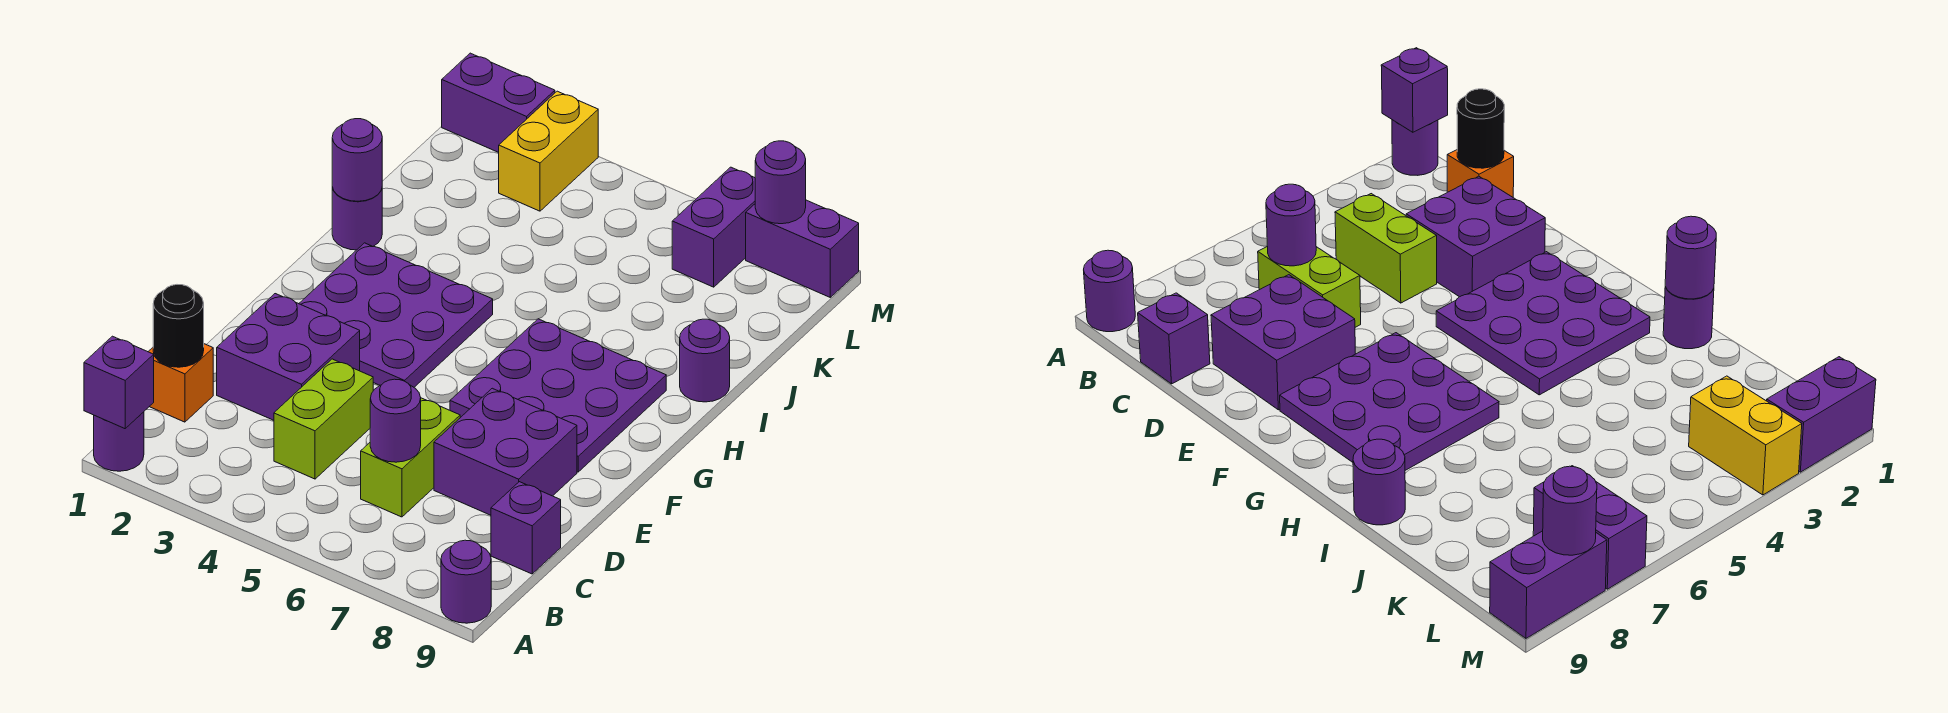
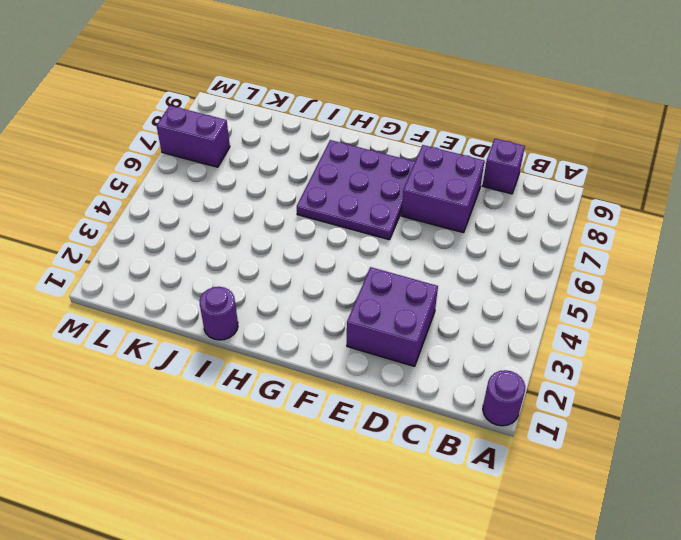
none -> purple 1x1 round brick [441,540,491,623]
none -> orange 1x1 brick [148,344,213,422]
none -> lime 1x2 brick [274,359,373,479]

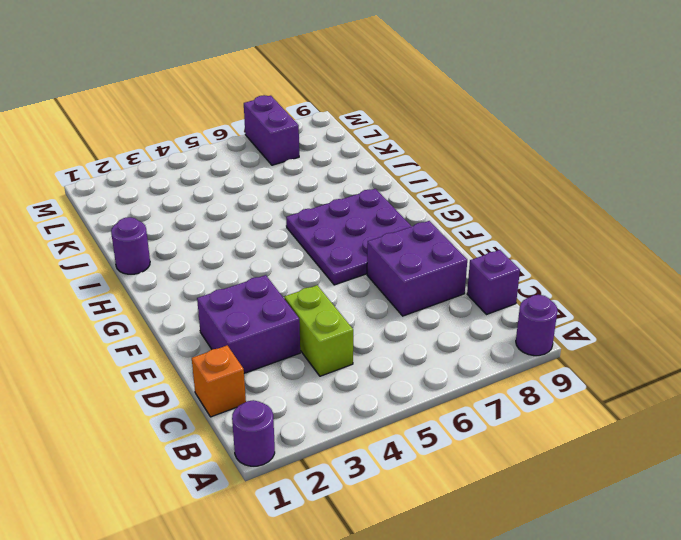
none -> lime 1x2 brick [361,398,460,517]
none -> purple 3x3 plate [299,243,493,387]
none -> purple 1x1 round brick [680,319,730,402]

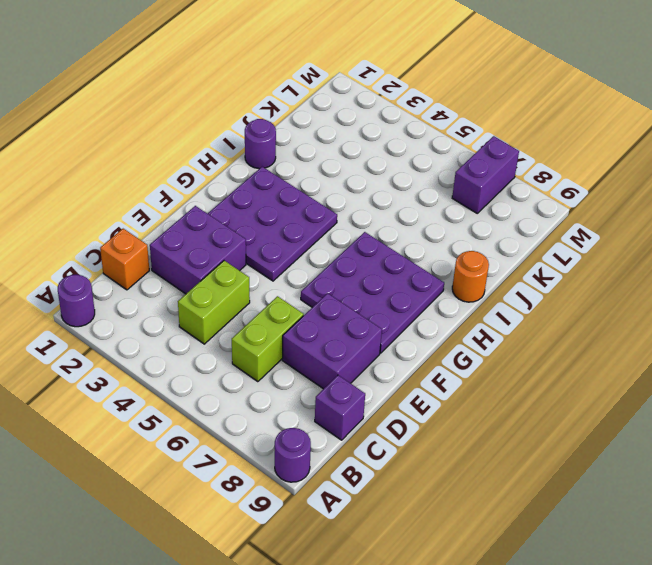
orange 1x1 round brick [452,251,489,302] -> purple 1x1 round brick [680,319,730,402]
none -> yellow 1x2 brick [499,91,598,211]
none -> purple 1x2 brick [442,53,555,153]
none -> purple 1x2 brick [746,200,859,297]

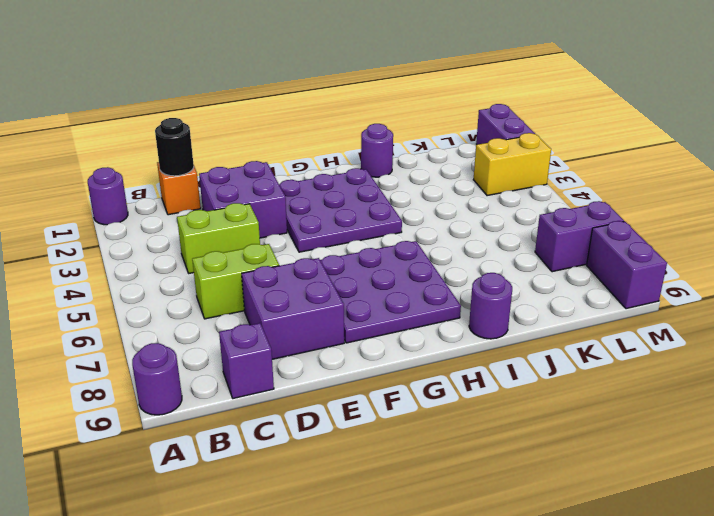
none -> purple 1x1 brick [84,336,154,429]
none -> purple 1x1 round brick [370,379,421,462]
none -> purple 1x1 round brick [332,119,382,201]

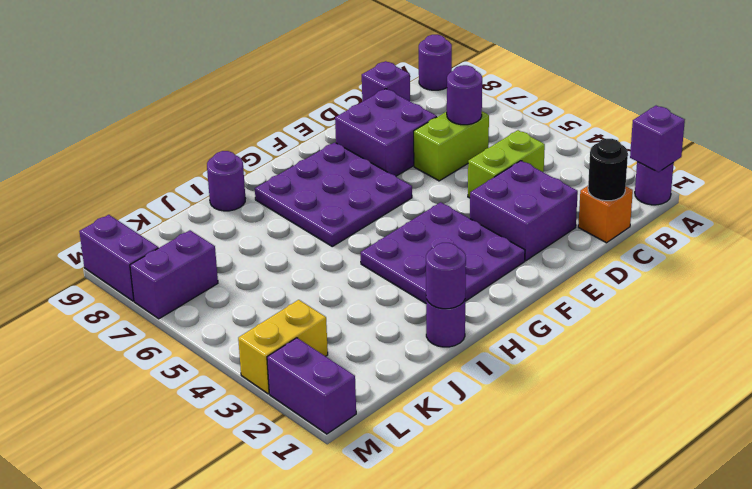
none -> purple 1x1 round brick [755,141,806,224]

